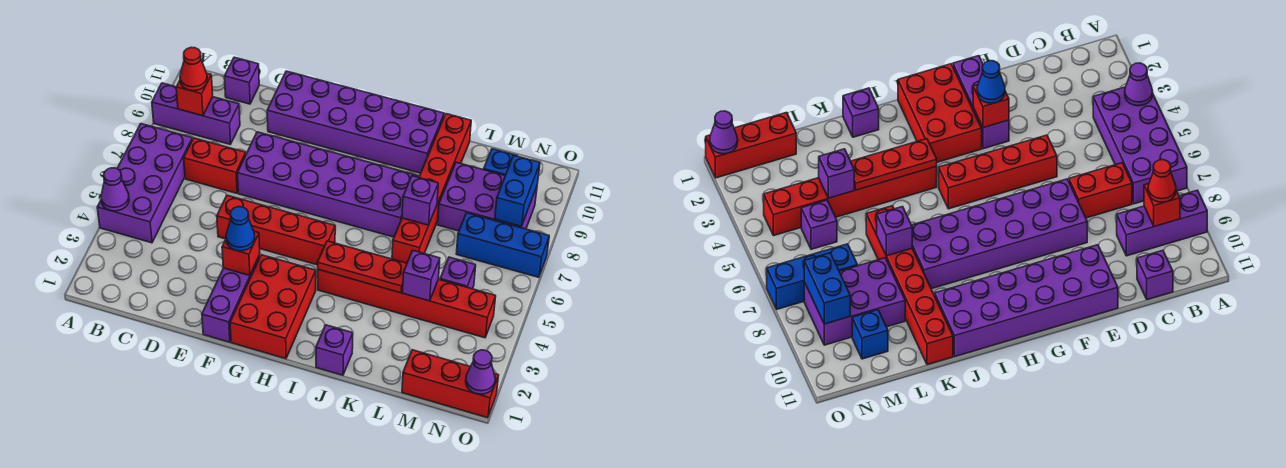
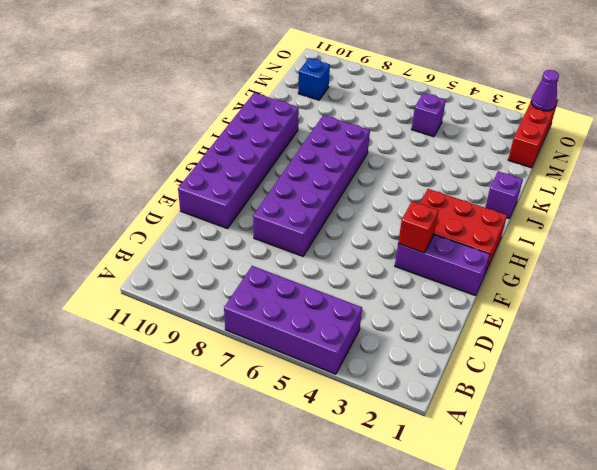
none -> purple 1x3 brick [152,83,240,145]
none -> red 1x2 brick [184,138,246,193]
none -> purple 1x1 brick [224,57,259,104]

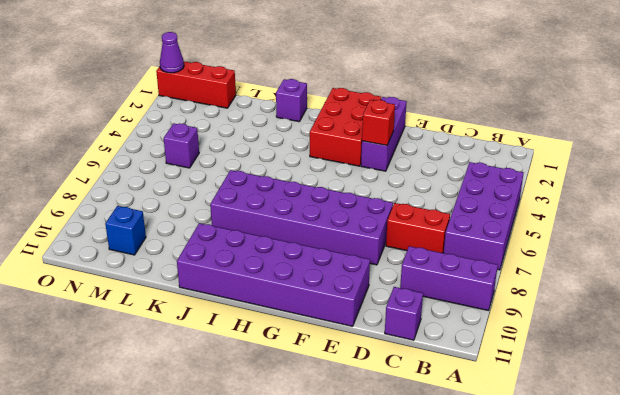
none -> red 1x4 brick [217,195,335,265]
none -> red 1x6 brick [318,270,496,338]
none -> red 1x6 brick [392,114,471,263]

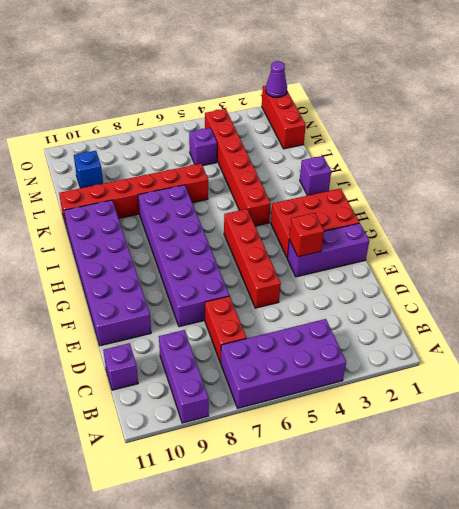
none -> purple 2x3 brick [437,162,537,231]
none -> blue 1x3 brick [456,213,549,277]
none -> purple 1x1 cone [101,168,129,211]

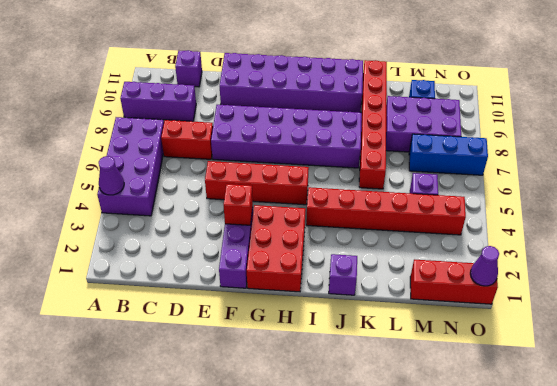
none -> red 1x1 brick [176,73,213,116]
none -> red 1x3 plate [317,241,407,293]
none -> purple 1x1 brick [402,176,438,225]

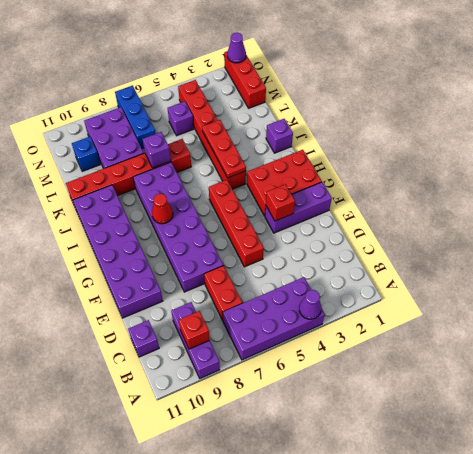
red 1x1 cone [152,194,173,224] -> red 1x1 cone moved to [180,47,207,91]
none -> purple 1x1 brick [403,251,440,301]
none -> blue 1x2 brick [495,155,540,226]
none -> blue 1x1 cone [226,207,255,251]

